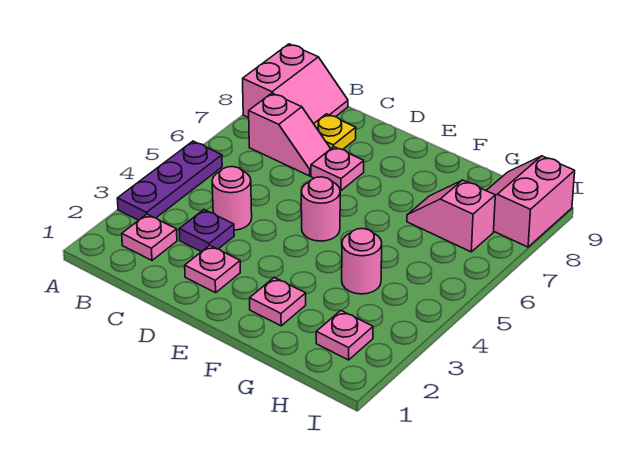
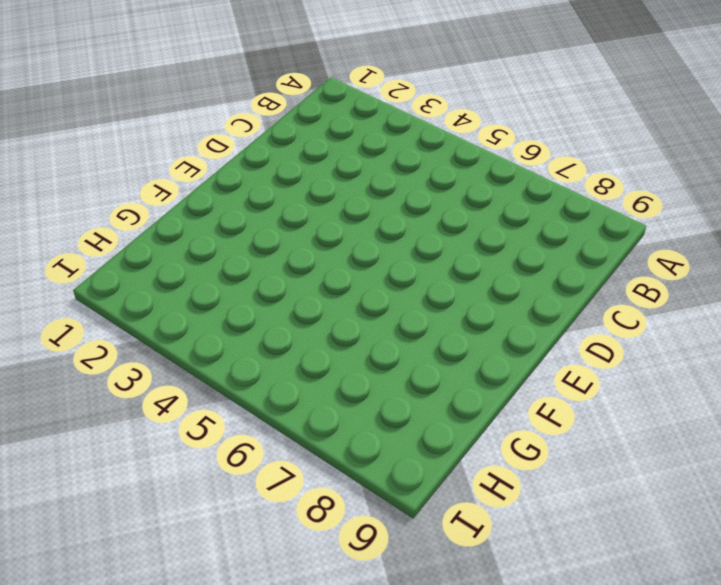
none -> purple 1x3 plate [117,141,222,220]
none -> pink 2x2 slope [243,44,348,124]
none -> pink 1x1 plate [122,214,177,260]

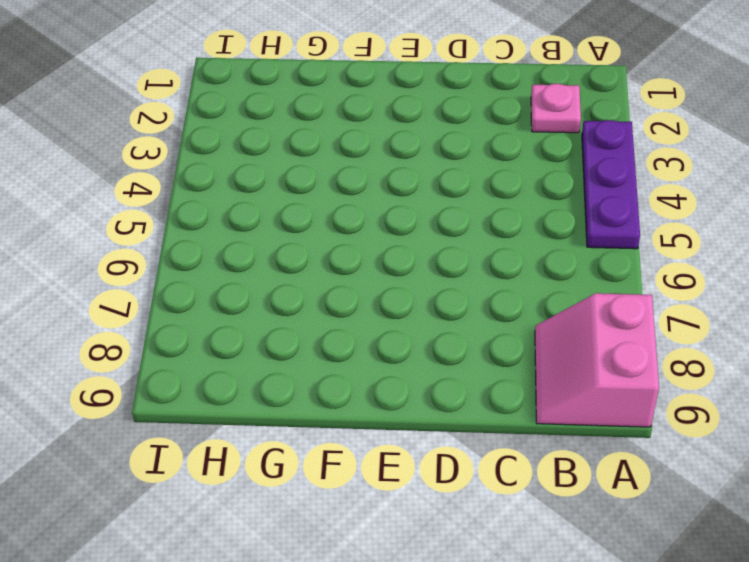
none -> pink 1x2 slope [249,93,331,176]
none -> purple 1x1 plate [179,210,234,252]
none -> pink 1x1 round brick [212,167,252,230]

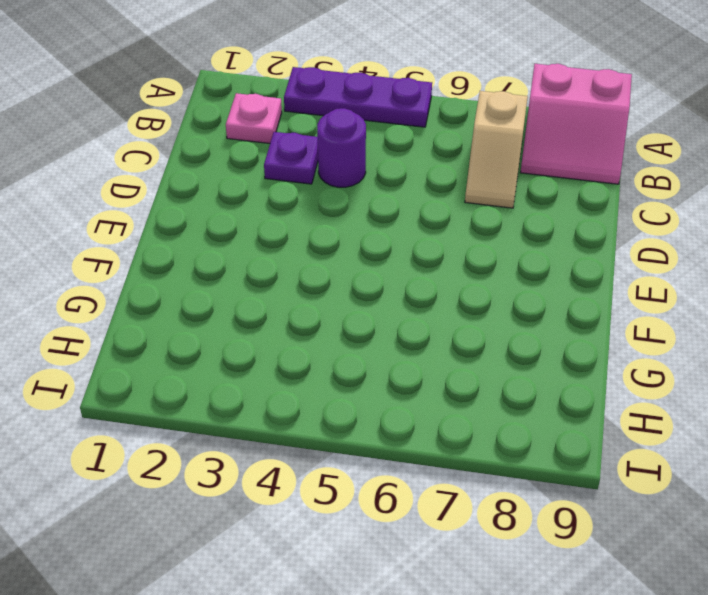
tan 1x2 slope [465,91,528,208] -> pink 1x2 slope [249,93,331,176]
purple 1x1 round brick [317,108,366,187] -> pink 1x1 round brick [212,167,252,230]
none -> yellow 1x1 plate [314,114,356,150]
none -> pink 1x1 plate [185,245,240,293]
none -> pink 1x1 plate [311,147,364,191]

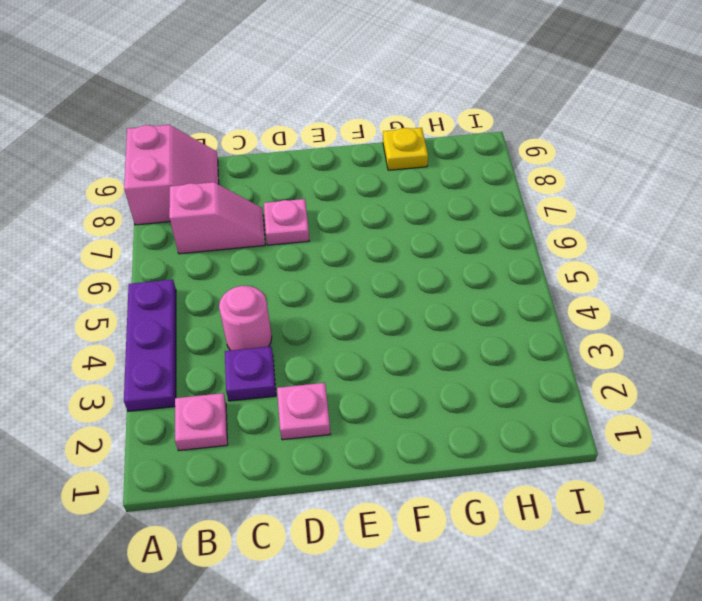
yellow 1x1 plate [383,128,428,170] -> yellow 1x1 plate moved to [314,114,356,150]
none -> pink 1x1 round brick [301,177,340,241]
none -> pink 1x1 plate [250,277,306,326]
none -> pink 1x1 round brick [342,229,382,294]

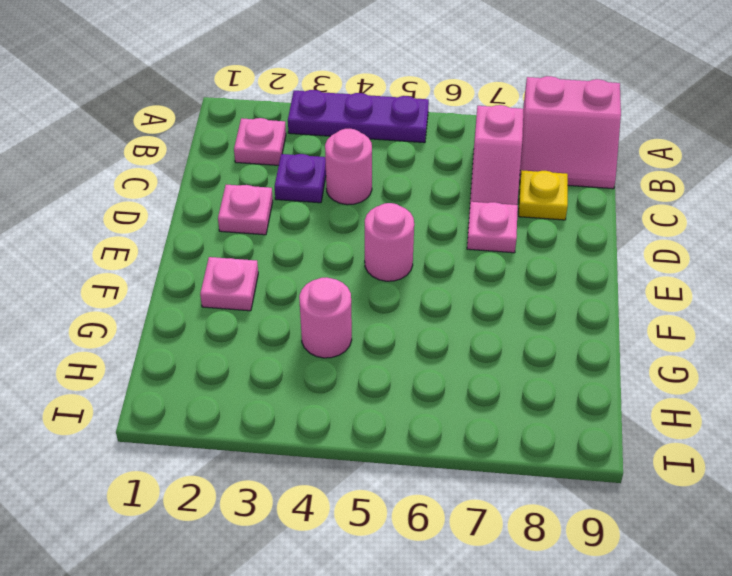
none -> pink 1x2 slope [407,180,495,252]
none -> pink 1x1 plate [316,311,373,360]
none -> pink 2x2 slope [486,156,575,247]

